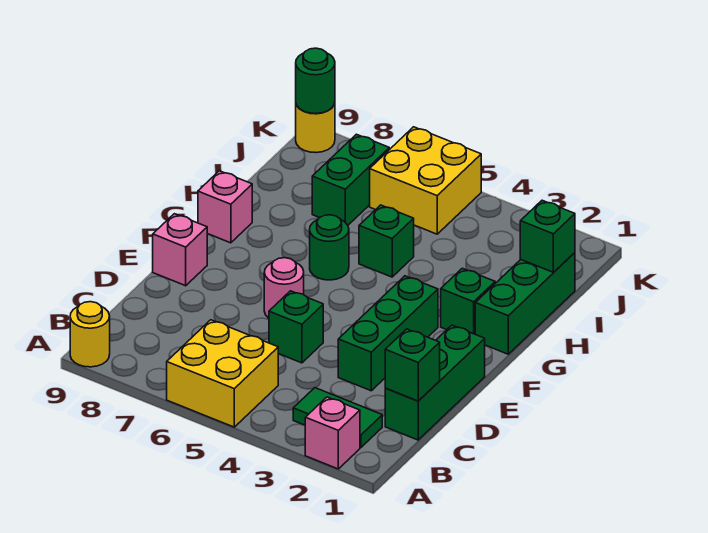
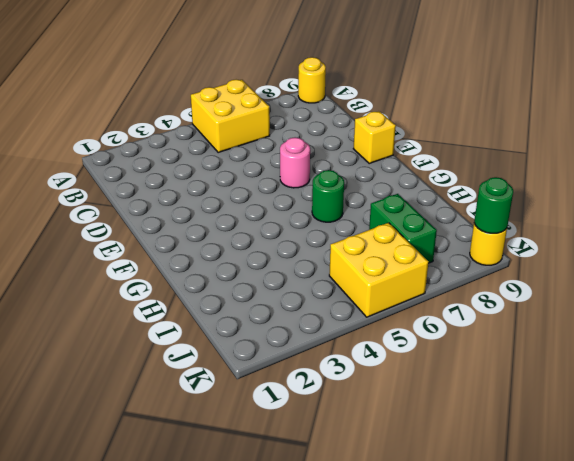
yellow 1x1 brick [353,111,396,164] -> pink 1x1 brick [153,214,207,286]
none -> pink 1x1 brick [305,397,360,469]
none -> green 1x2 tile [293,388,382,448]
none -> green 1x3 brick [385,325,485,440]

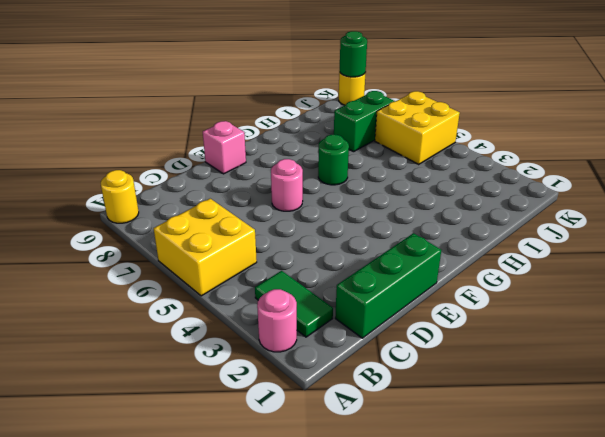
pink 1x1 round brick [257,289,297,352] -> pink 1x1 brick [305,397,360,469]
none -> green 1x3 brick [338,276,438,391]
none -> green 1x1 brick [269,291,323,363]
none -> green 1x3 brick [475,253,575,354]

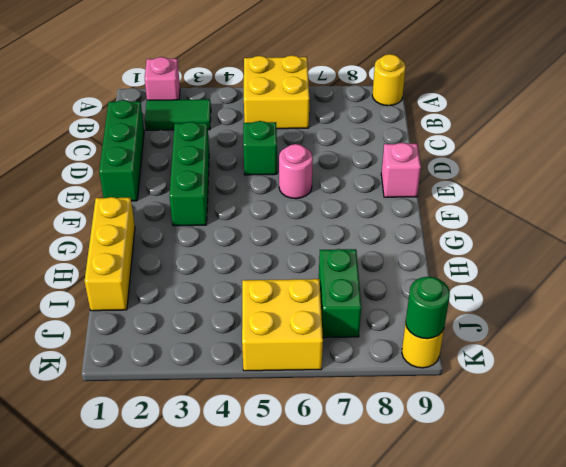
yellow 1x3 brick [85,197,135,311] -> green 1x3 brick [475,253,575,354]
none -> green 1x1 brick [441,268,495,334]
none -> green 1x1 round brick [310,215,349,280]
none -> pink 1x1 brick [198,171,252,243]

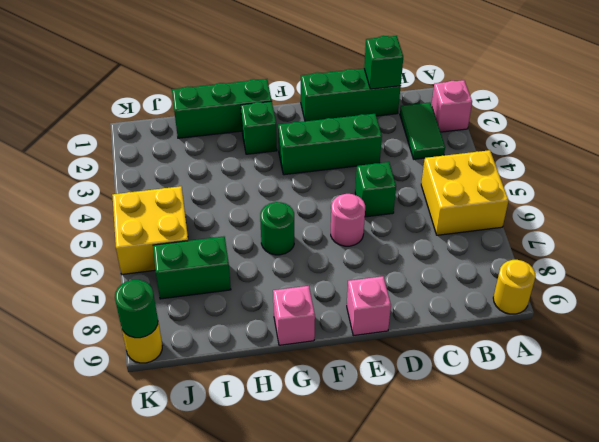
none -> green 1x1 brick [359,205,414,277]
none -> green 1x1 brick [520,200,575,272]

